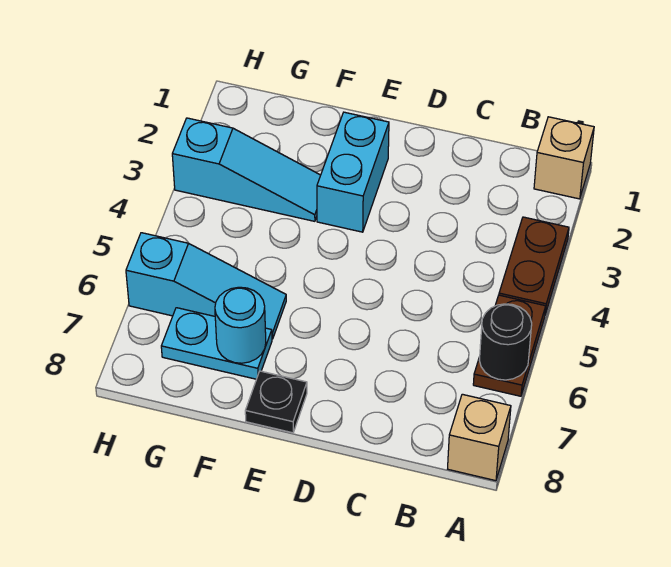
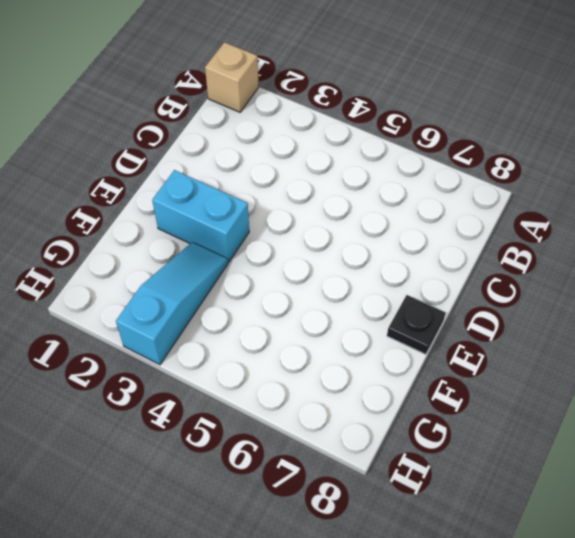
none -> brown 1x2 plate [499,217,569,314]
none -> brown 1x2 plate [473,295,546,396]

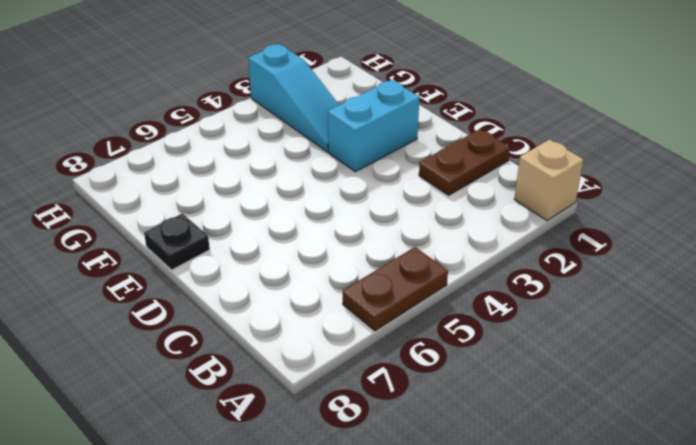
brown 1x2 plate [419,129,510,195] -> brown 1x2 plate moved to [499,217,569,314]
none -> tan 1x1 brick [448,394,511,481]
none -> cyan 1x3 slope [126,233,286,339]

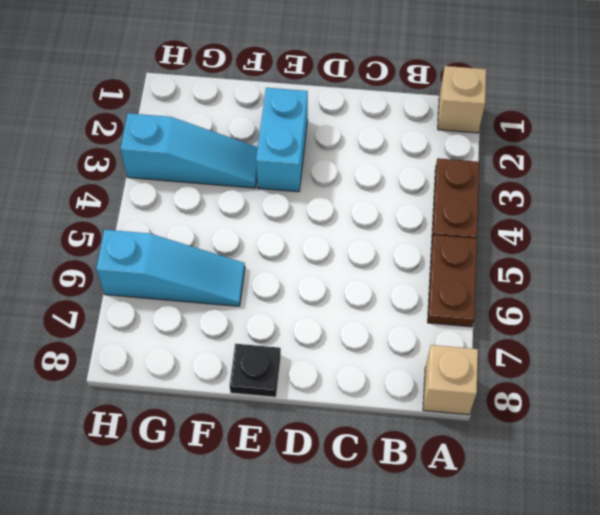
none -> cyan 1x2 plate [161,308,272,379]
none -> black 1x1 round brick [479,304,532,380]

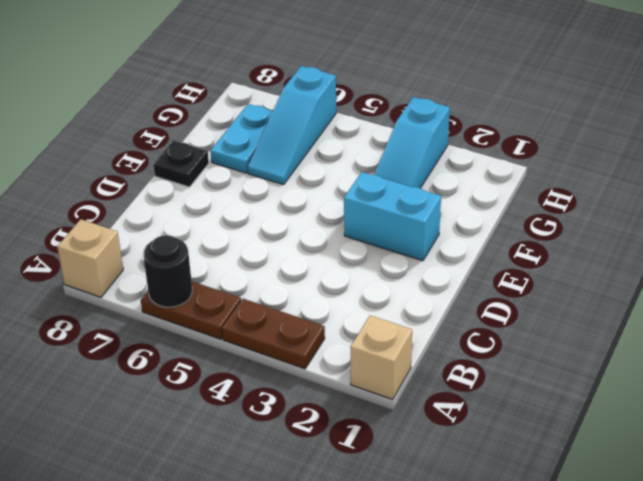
none -> cyan 1x1 round brick [215,287,266,363]

